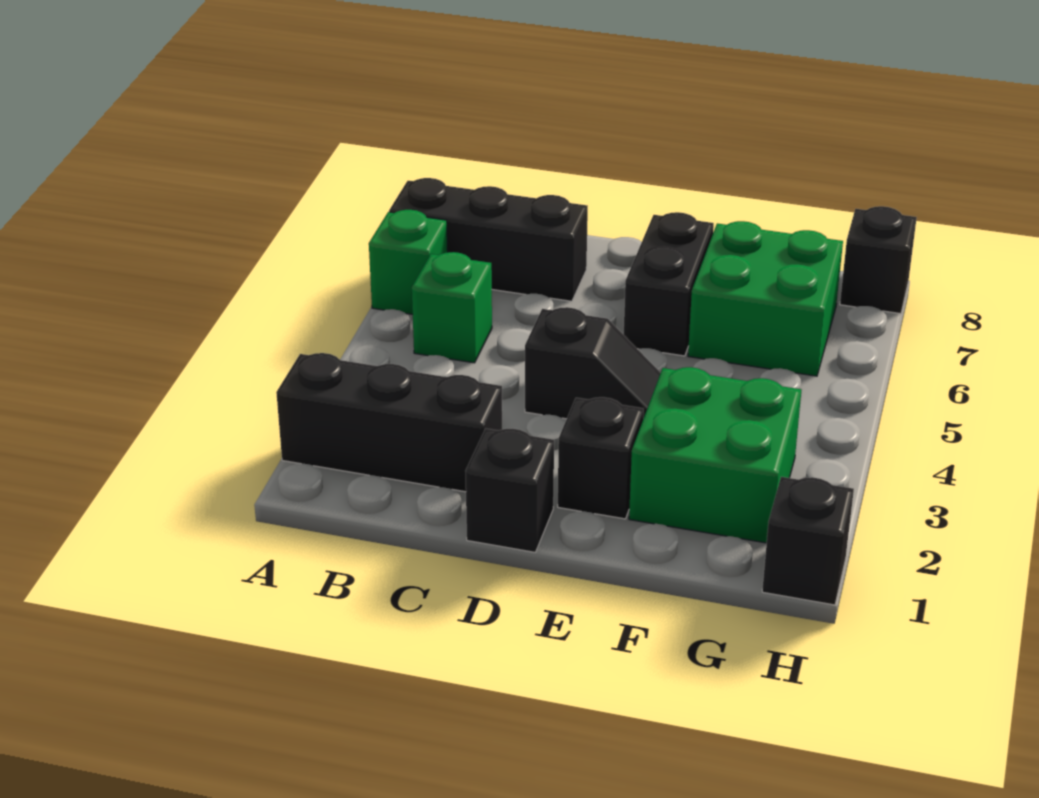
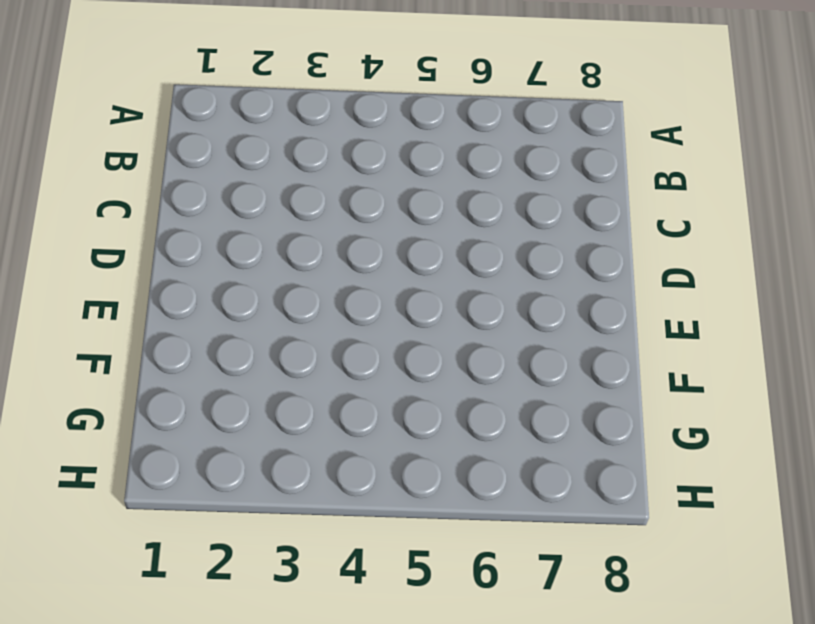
none -> black 1x3 brick [276,353,502,492]
none -> green 1x1 brick [369,210,448,314]
none -> black 1x3 brick [389,178,588,301]

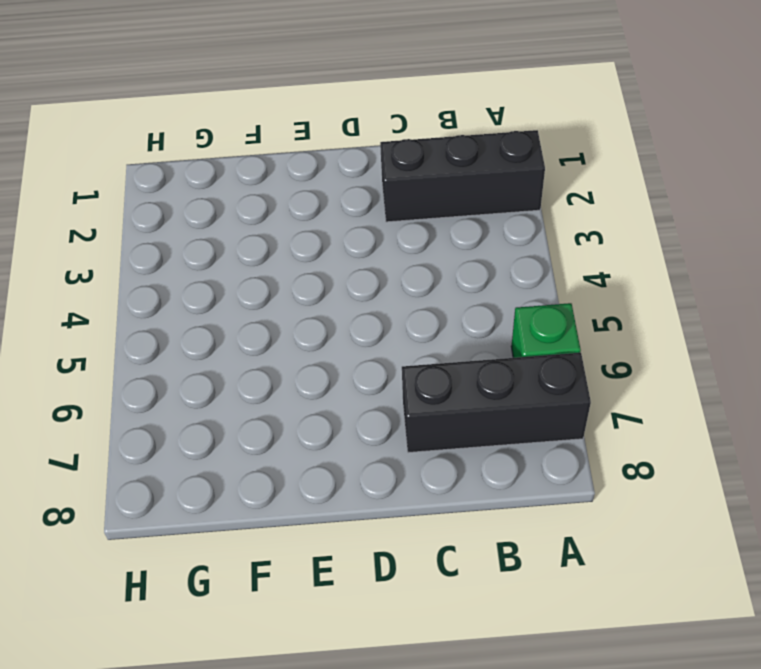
none -> green 1x1 brick [412,252,492,363]
none -> black 1x1 brick [466,429,554,552]
none -> black 1x2 slope [525,307,661,419]

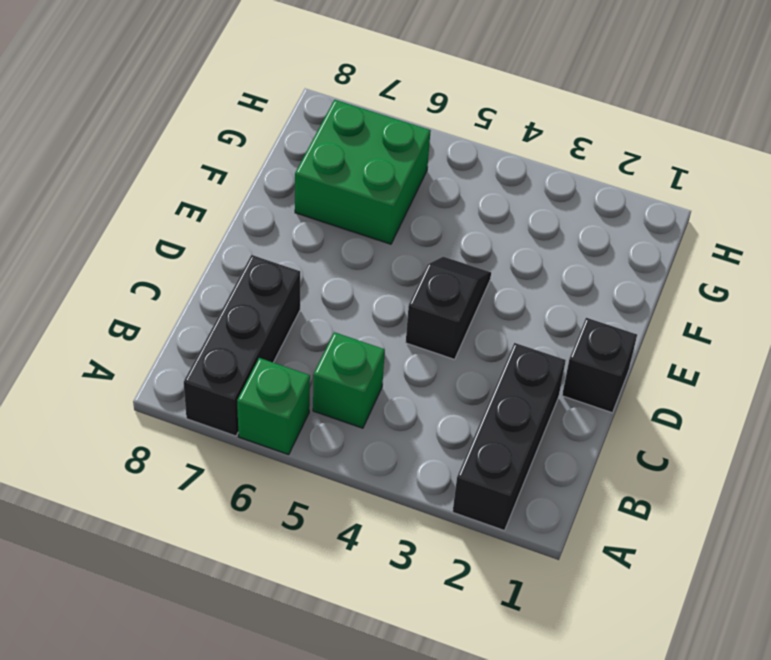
none -> black 1x1 brick [558,397,644,519]
none -> black 1x2 brick [624,212,714,356]
none -> green 2x2 brick [629,367,801,543]

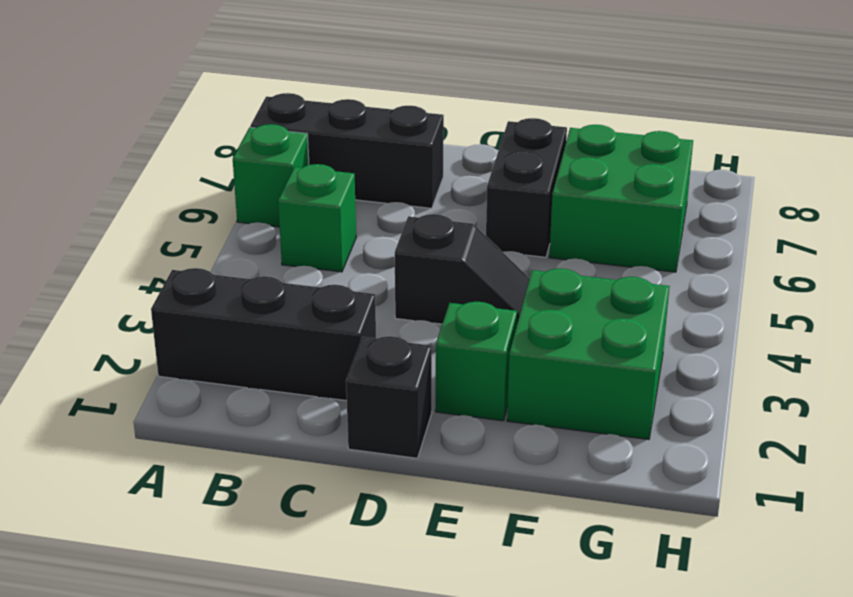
green 1x1 brick [436,302,517,421] -> black 1x1 brick [558,397,644,519]
none -> black 1x1 brick [762,477,854,605]
none -> black 1x1 brick [840,206,917,314]

